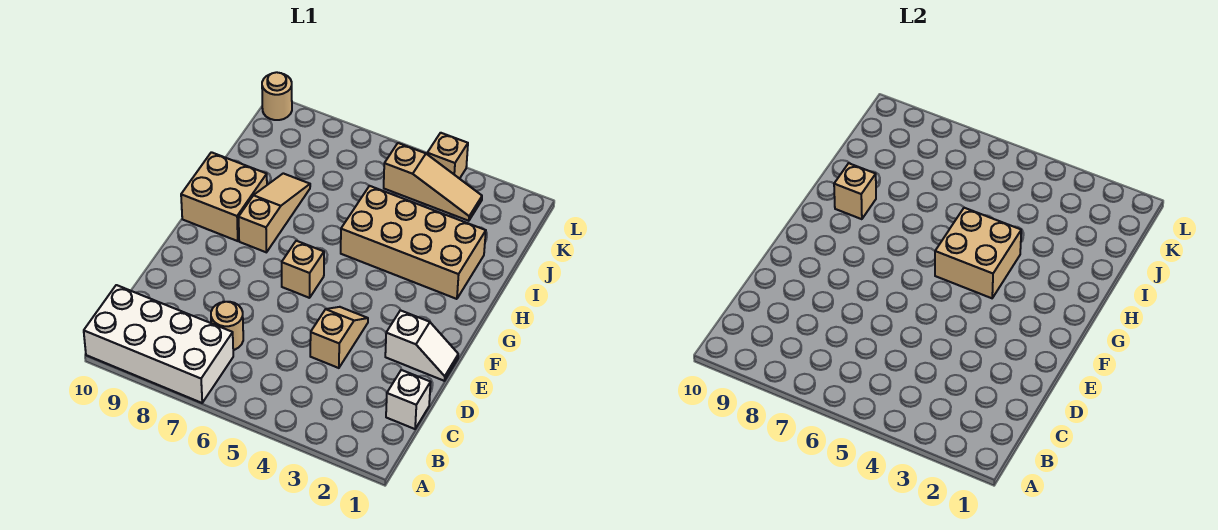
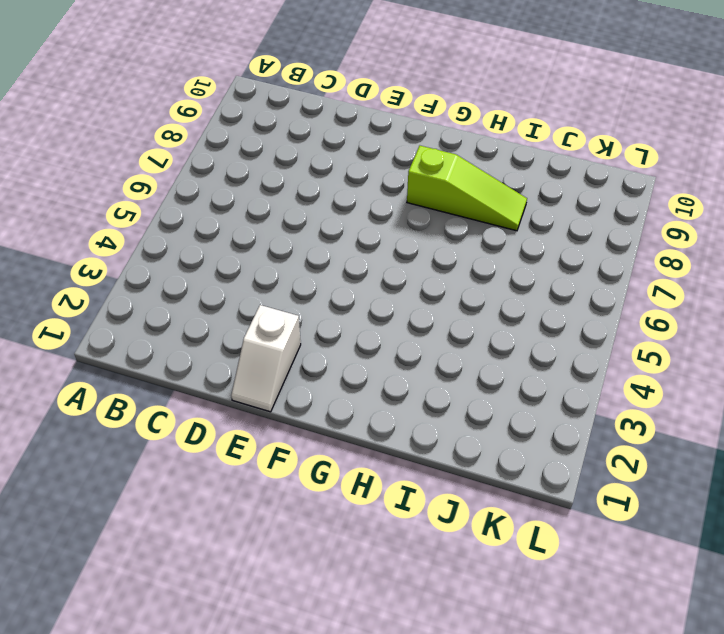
lime 1x3 slope [407,146,527,231] -> tan 1x3 slope [239,173,310,252]
none -> white 2x4 brick [84,285,233,403]
none -> white 1x1 brick [386,370,431,429]
none -> tan 1x1 round brick [211,302,243,350]

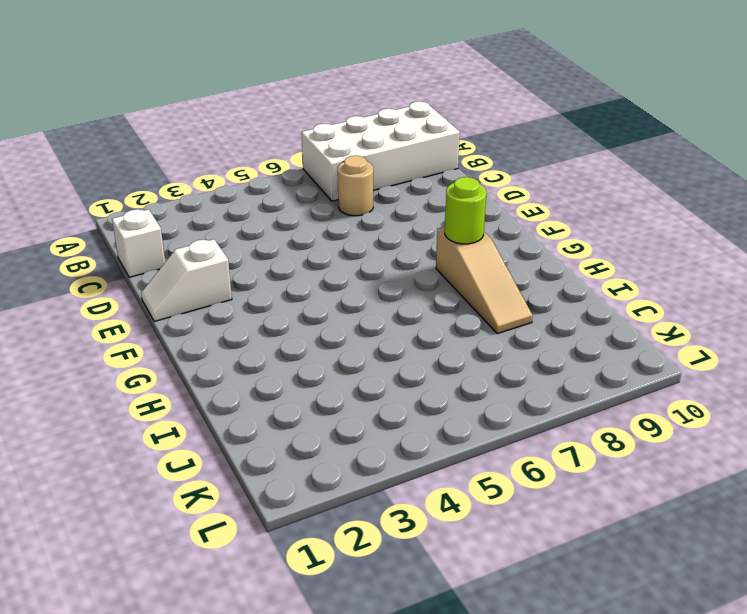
lime 1x1 round brick [445,177,486,244] -> none
none -> tan 1x2 slope [310,307,368,368]
none -> tan 1x1 brick [282,241,324,298]
none -> tan 2x2 brick [181,152,267,241]

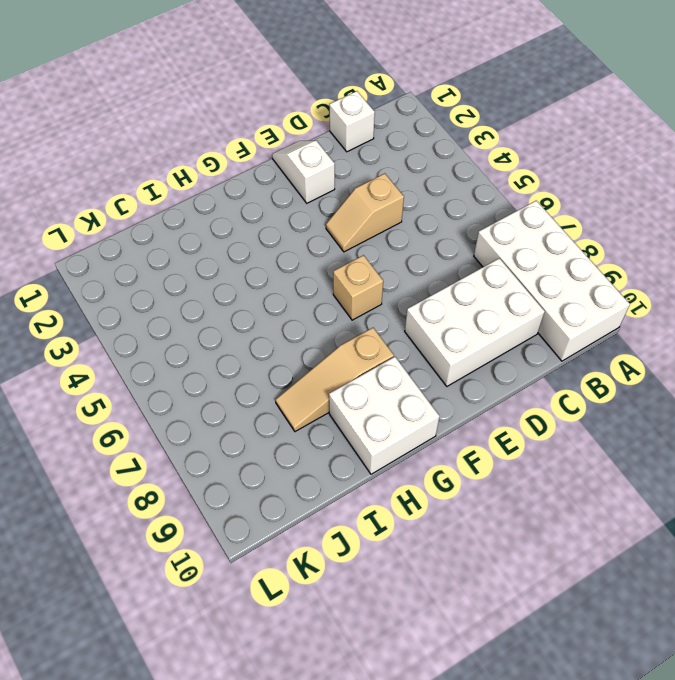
white 2x3 brick [405,258,545,386] -> none
white 2x2 brick [329,357,440,474] -> tan 2x2 brick [181,152,267,241]
none -> tan 1x1 round brick [211,302,243,350]
none -> tan 2x4 brick [341,186,486,299]
none -> tan 1x3 slope [384,143,482,221]

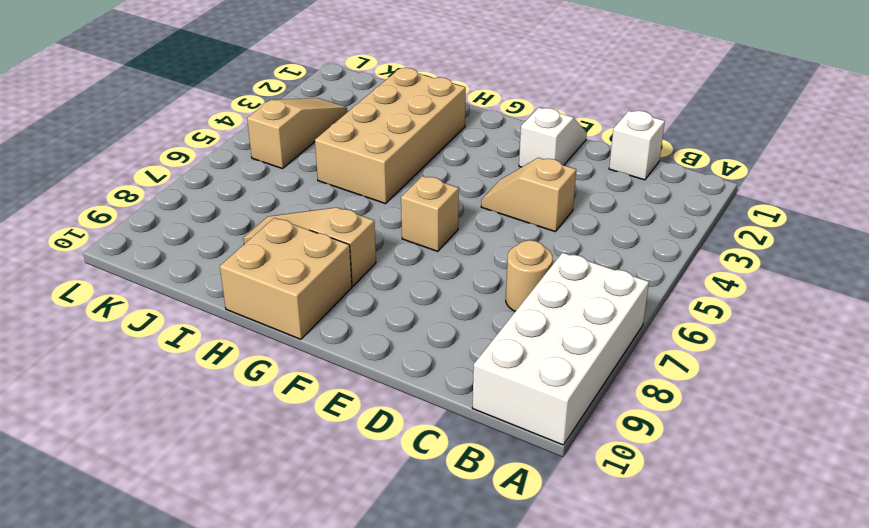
none -> tan 1x1 brick [427,133,468,179]
none -> tan 1x1 round brick [262,72,292,120]
none -> tan 2x2 brick [935,208,1021,298]

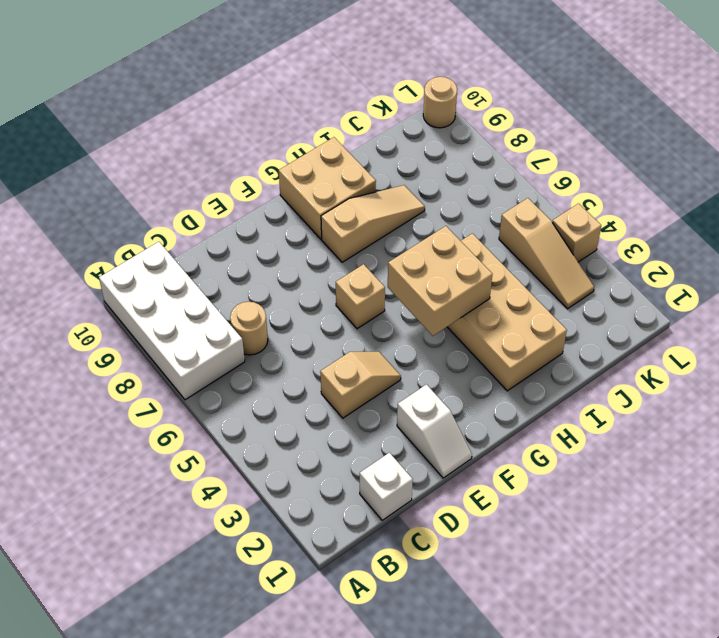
none -> tan 1x1 brick [834,163,876,219]

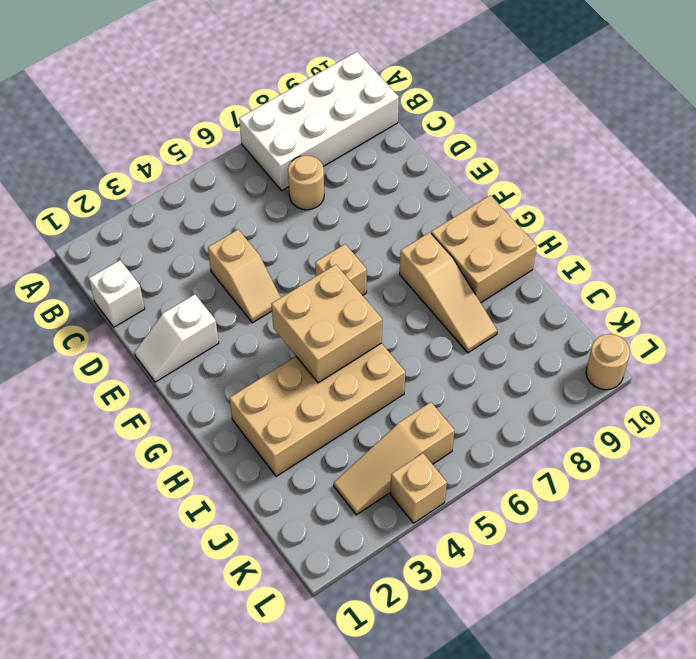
none -> tan 1x1 brick [834,163,876,219]

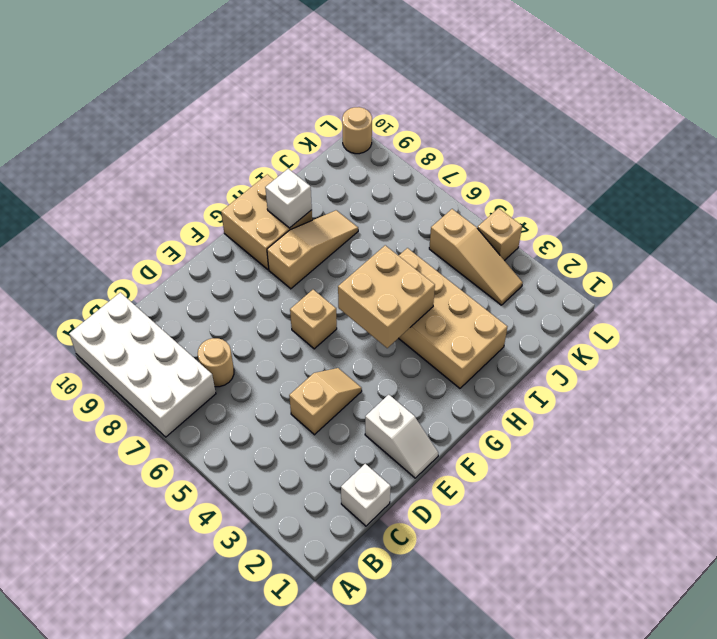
white 1x1 brick [265,169,312,228] -> tan 1x1 brick [834,163,876,219]

